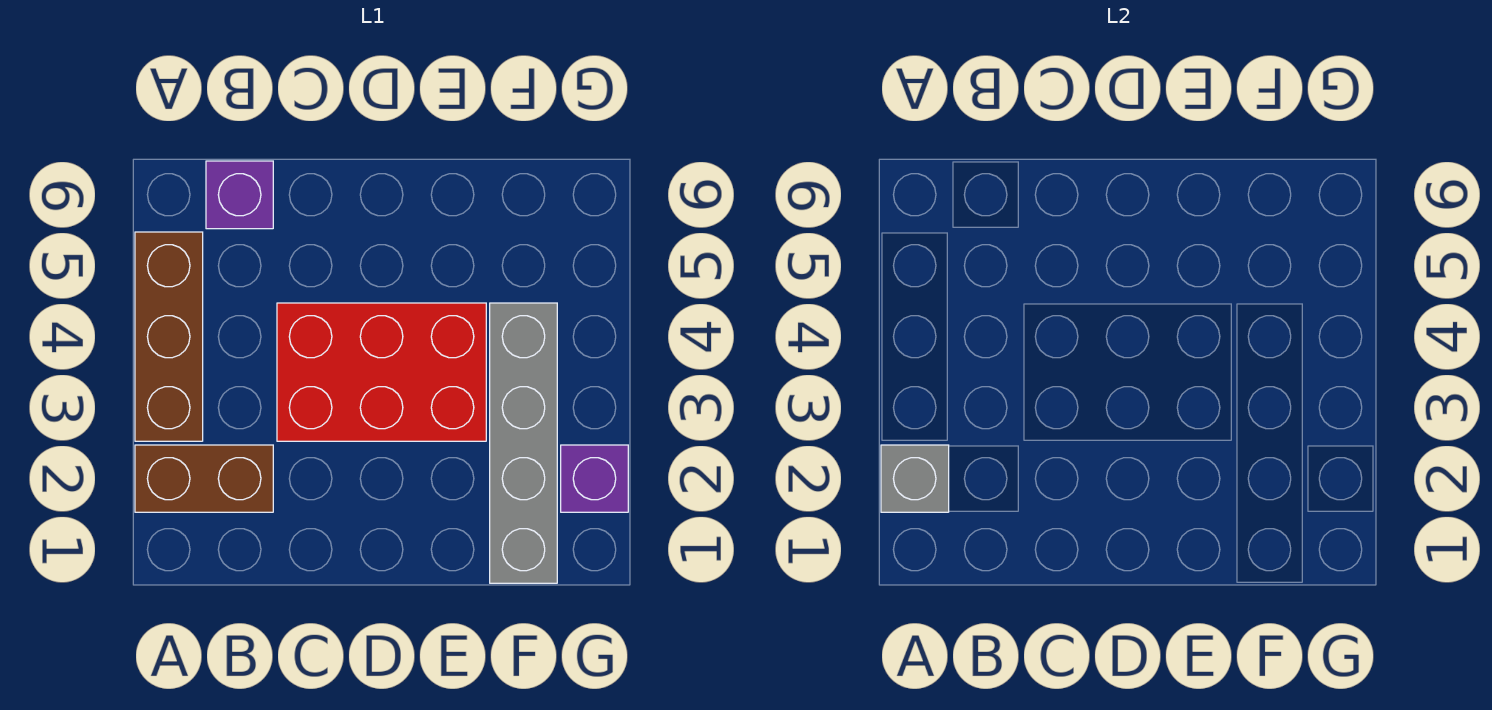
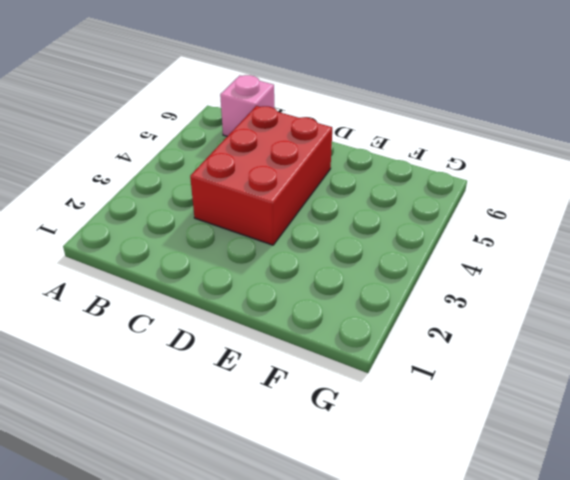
pink 1x1 brick [220,75,274,136] -> purple 1x1 brick [206,161,273,229]
red 2x3 brick [190,106,332,245] -> red 2x3 brick turned to [277,303,486,441]
none -> brown 1x2 brick [135,445,273,512]
none -> brown 1x3 brick [135,232,203,441]

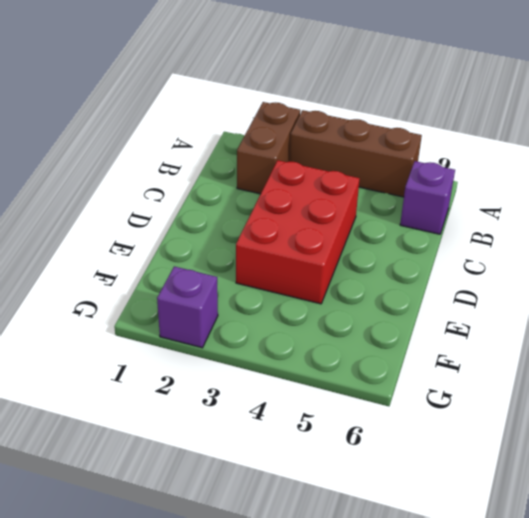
none -> grey 1x4 brick [490,303,557,583]
none -> grey 1x1 brick [881,445,949,512]

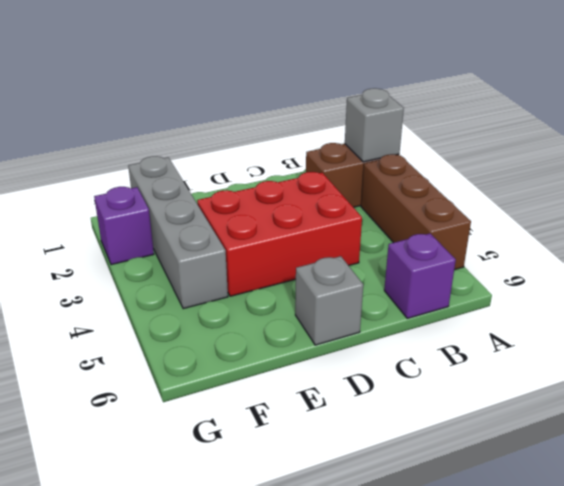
grey 1x1 brick [295,256,363,345] -> none

